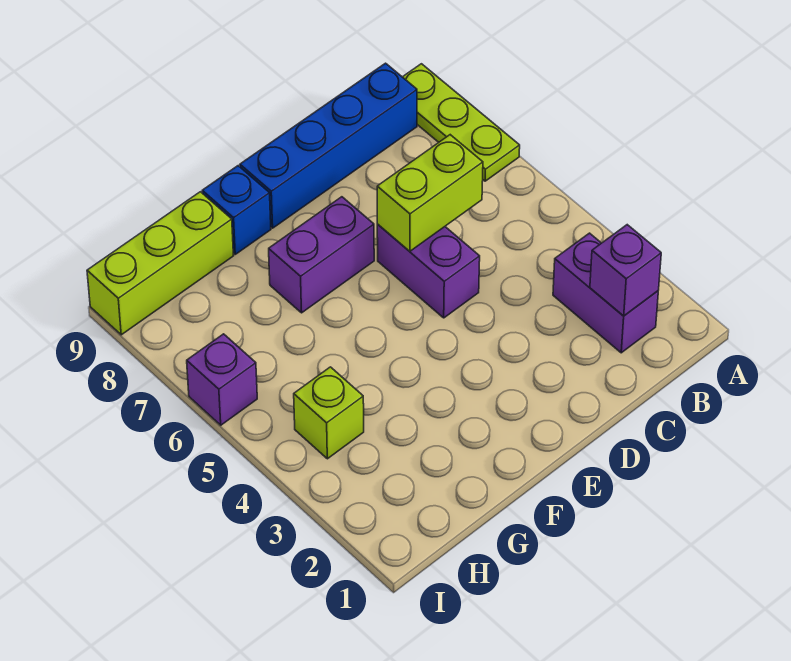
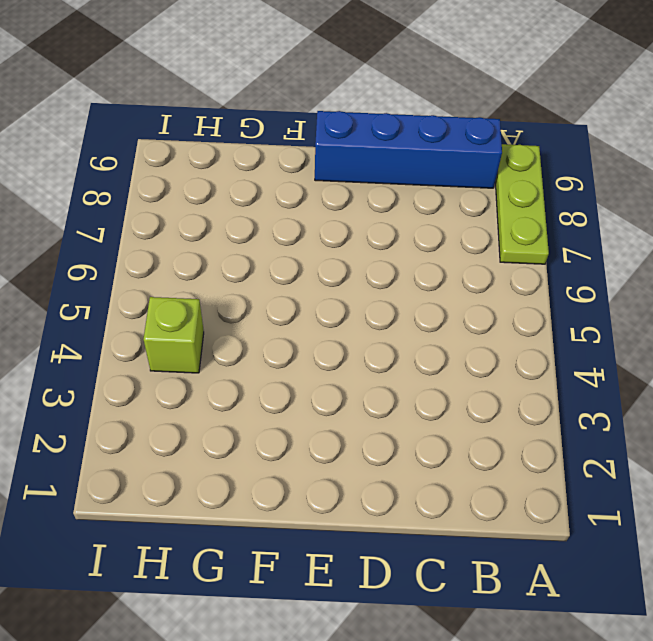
none -> purple 1x2 brick [553,233,658,353]
none -> purple 1x2 brick [377,224,480,318]

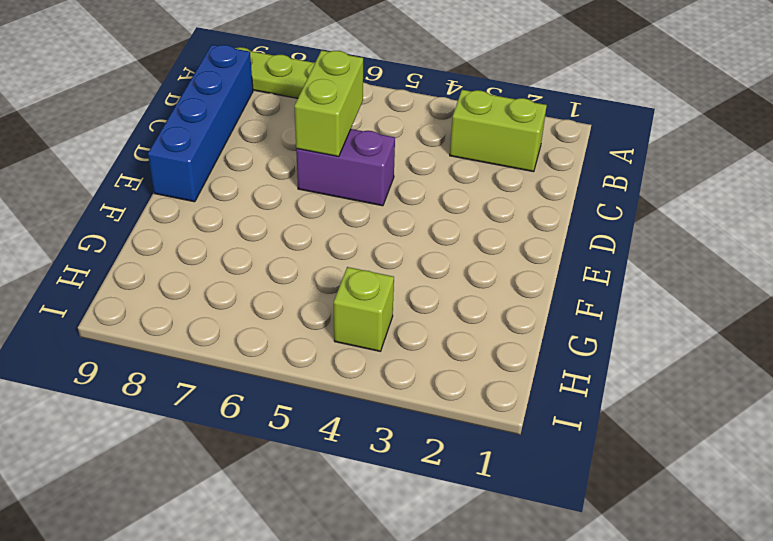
lime 1x2 brick [450,90,547,172] -> purple 1x2 brick [553,233,658,353]
none -> purple 1x2 brick [269,197,374,313]
none -> blue 1x1 brick [202,166,271,254]

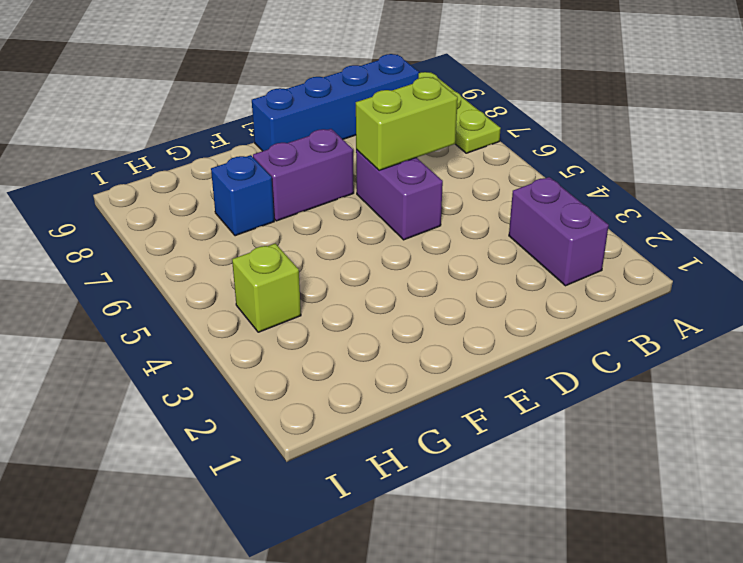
blue 1x1 brick [211,155,274,236] -> blue 1x1 brick moved to [202,166,271,254]
none -> lime 1x3 brick [87,192,233,335]
none -> purple 1x1 brick [187,334,257,425]

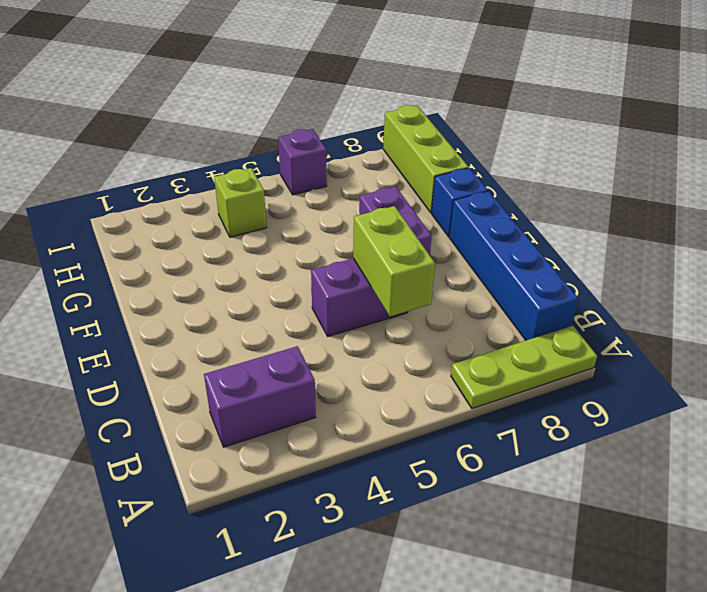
none -> purple 1x1 brick [590,225,661,316]

